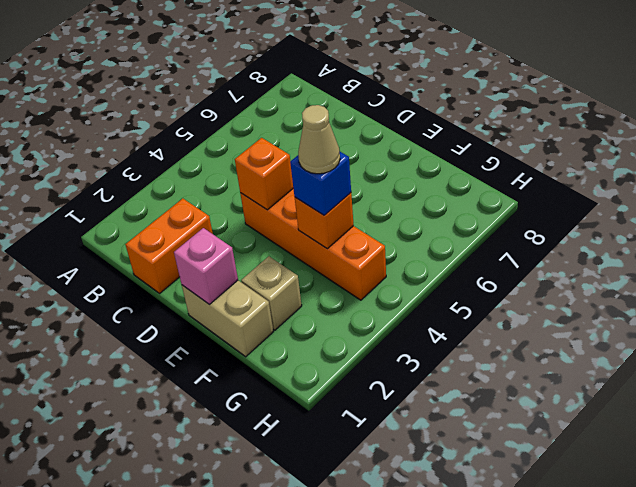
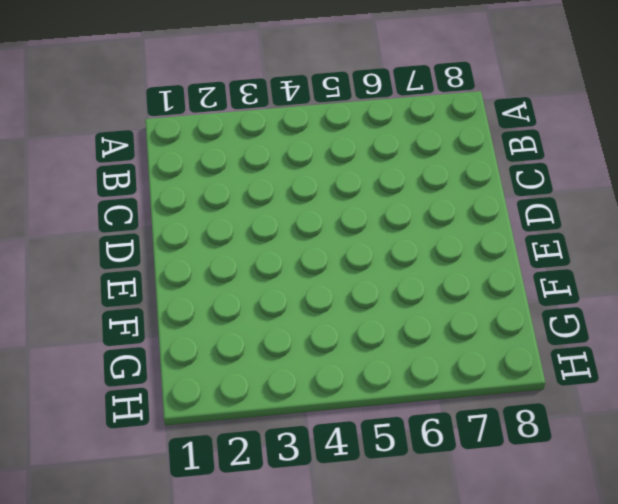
none -> orange 1x2 brick [125,199,213,293]
none -> orange 1x4 brick [240,189,386,300]

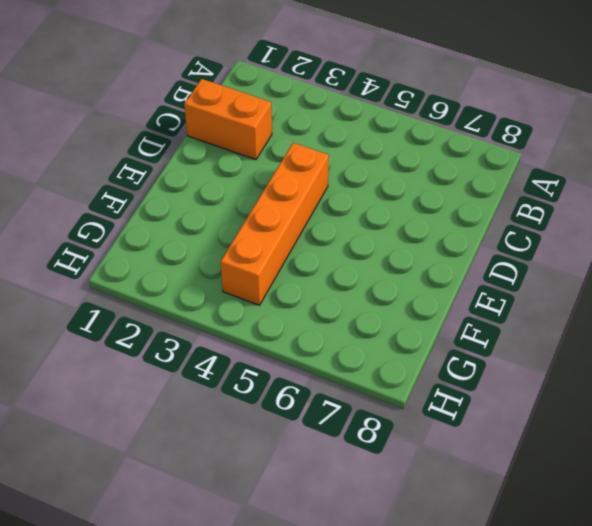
none -> tan 1x2 brick [182,280,273,357]
none -> tan 1x1 brick [241,256,302,330]

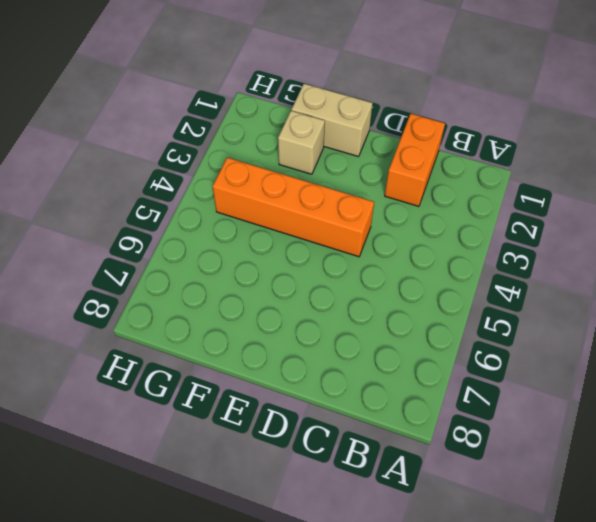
none -> orange 1x1 brick [235,138,293,210]
none -> pink 1x1 brick [174,228,238,304]

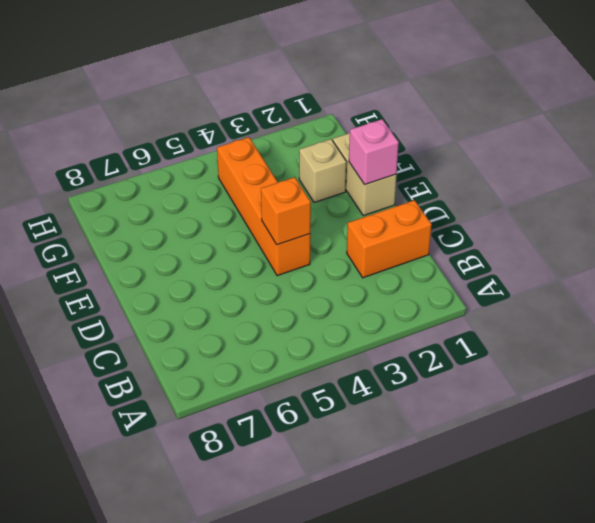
none -> orange 1x1 brick [295,193,354,249]
none -> blue 1x1 brick [290,152,351,215]

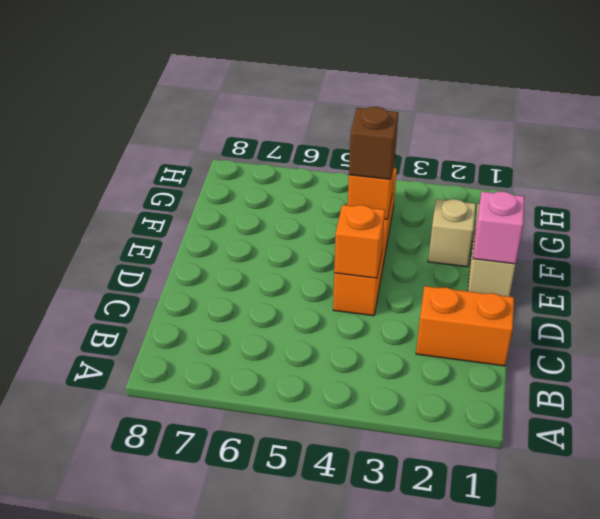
brown 1x1 brick [349,107,398,179] -> blue 1x1 brick [290,152,351,215]
none -> tan 1x1 cone [298,105,340,174]

